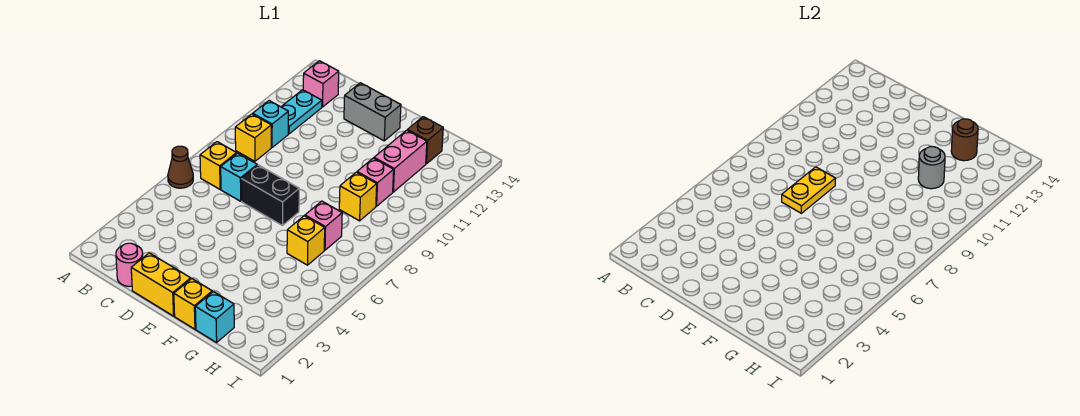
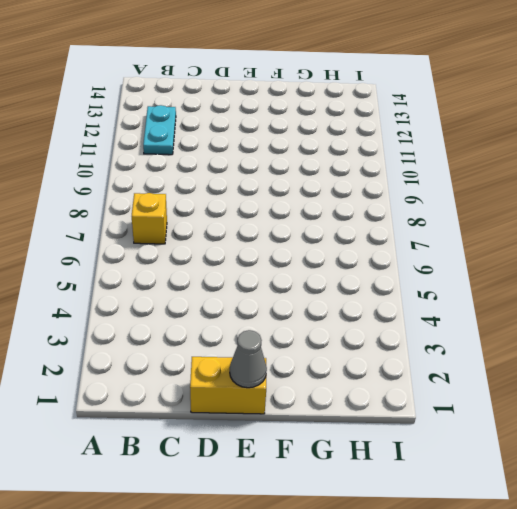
grey 1x1 cone [230,330,267,388] -> none
none -> brown 1x1 cone [168,146,193,188]
none -> yellow 1x1 brick [235,114,271,161]
none -> cyan 1x1 brick [253,101,288,147]

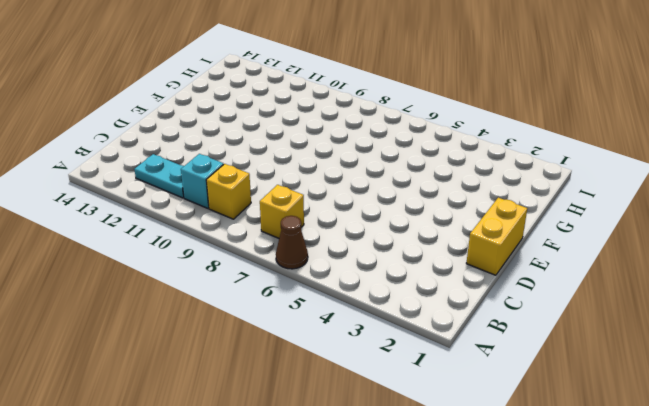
none -> pink 1x1 brick [303,61,339,107]
none -> pink 1x1 round brick [116,243,143,287]
none -> cyan 1x1 brick [221,153,257,201]

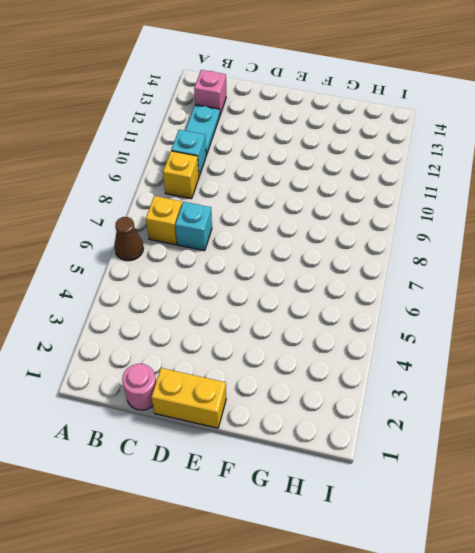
none -> black 1x2 brick [241,165,299,225]
none -> grey 1x2 brick [344,83,401,141]
none -> yellow 1x1 brick [174,279,212,329]

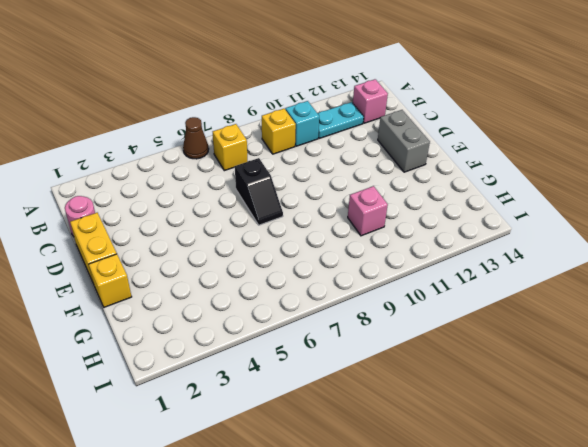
black 1x2 slope [235,158,283,225] -> black 1x2 brick [241,165,299,225]
none -> cyan 1x1 brick [221,153,257,201]
none -> cyan 1x1 brick [195,292,234,342]
none -> yellow 1x1 brick [287,216,325,265]

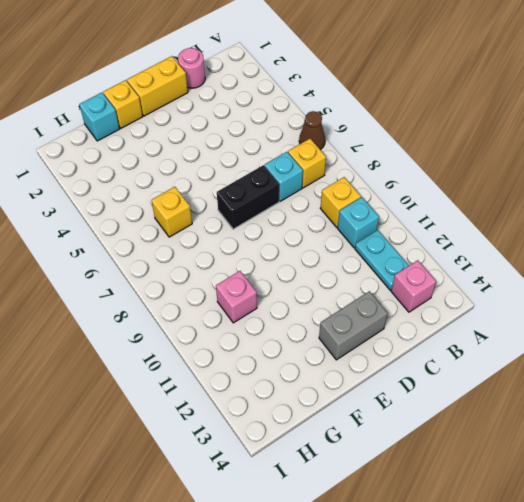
none -> pink 1x1 brick [305,201,342,250]
none -> yellow 1x1 brick [339,172,377,221]
none -> pink 1x2 brick [374,130,427,192]

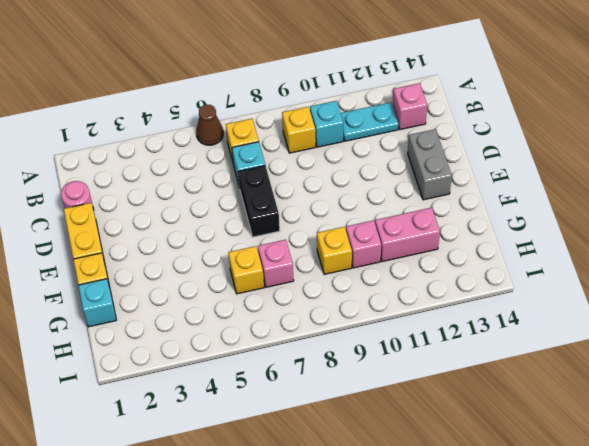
none -> brown 1x1 brick [407,117,443,164]
none -> yellow 1x2 plate [782,167,836,213]
none -> grey 1x1 round brick [918,147,945,189]

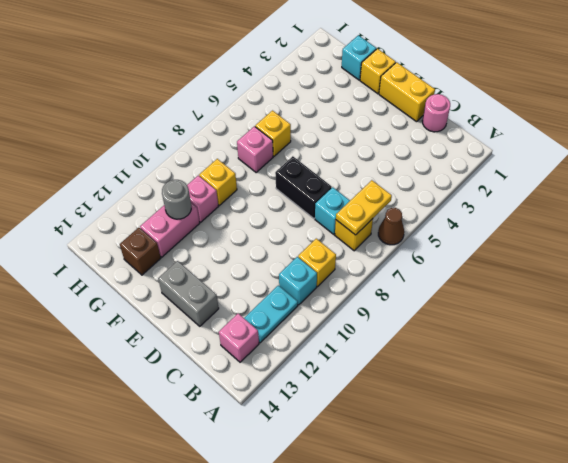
yellow 1x2 plate [336,180,392,235] -> yellow 1x2 plate moved to [782,167,836,213]
none -> brown 1x1 round brick [951,119,978,161]

